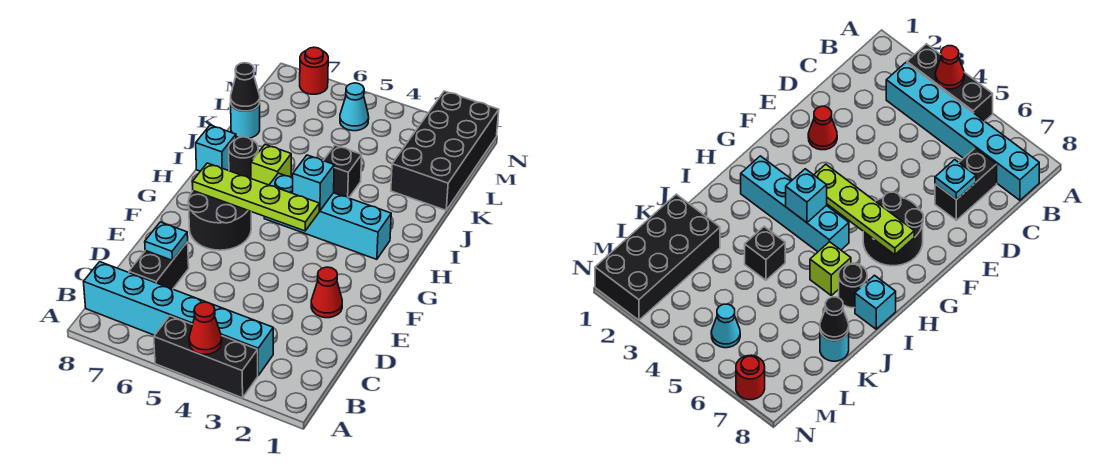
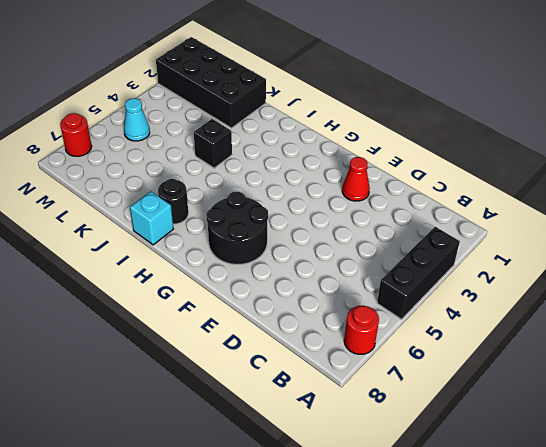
red 1x1 round brick [344,306,379,354] -> none
none -> cyan 1x6 brick [84,262,273,375]
none -> black 1x2 brick [129,242,189,289]
none -> cyan 1x4 brick [264,173,391,259]

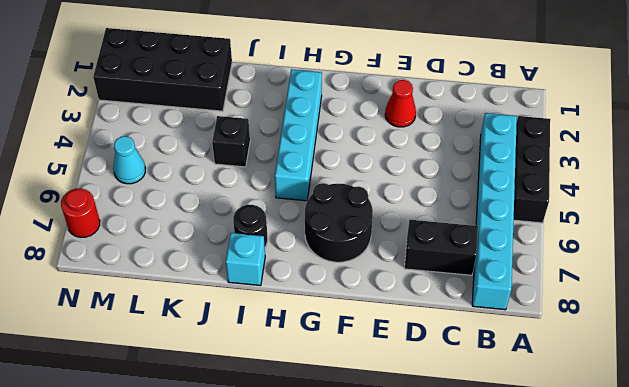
none -> lime 1x1 brick [251,145,291,185]
none -> cyan 1x1 round brick [231,104,260,138]
none -> red 1x1 cone [189,302,222,354]

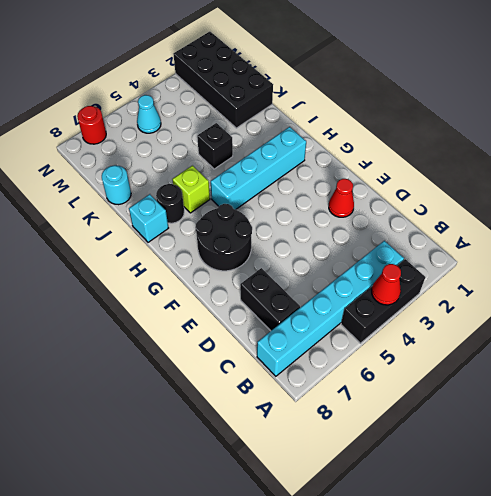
none -> cyan 1x1 plate [145,222,188,260]
none -> lime 1x4 plate [192,163,319,231]
none -> cyan 1x1 brick [293,155,334,211]

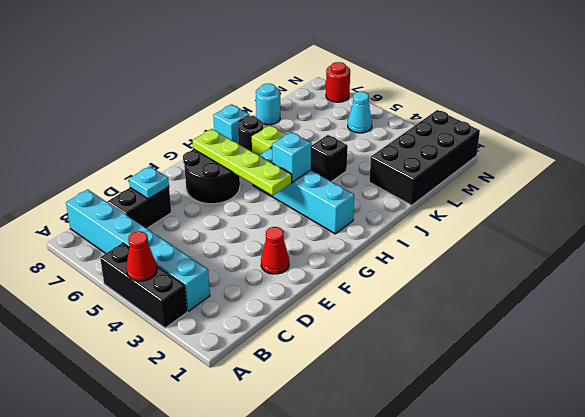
none -> black 1x1 cone [231,63,260,111]

